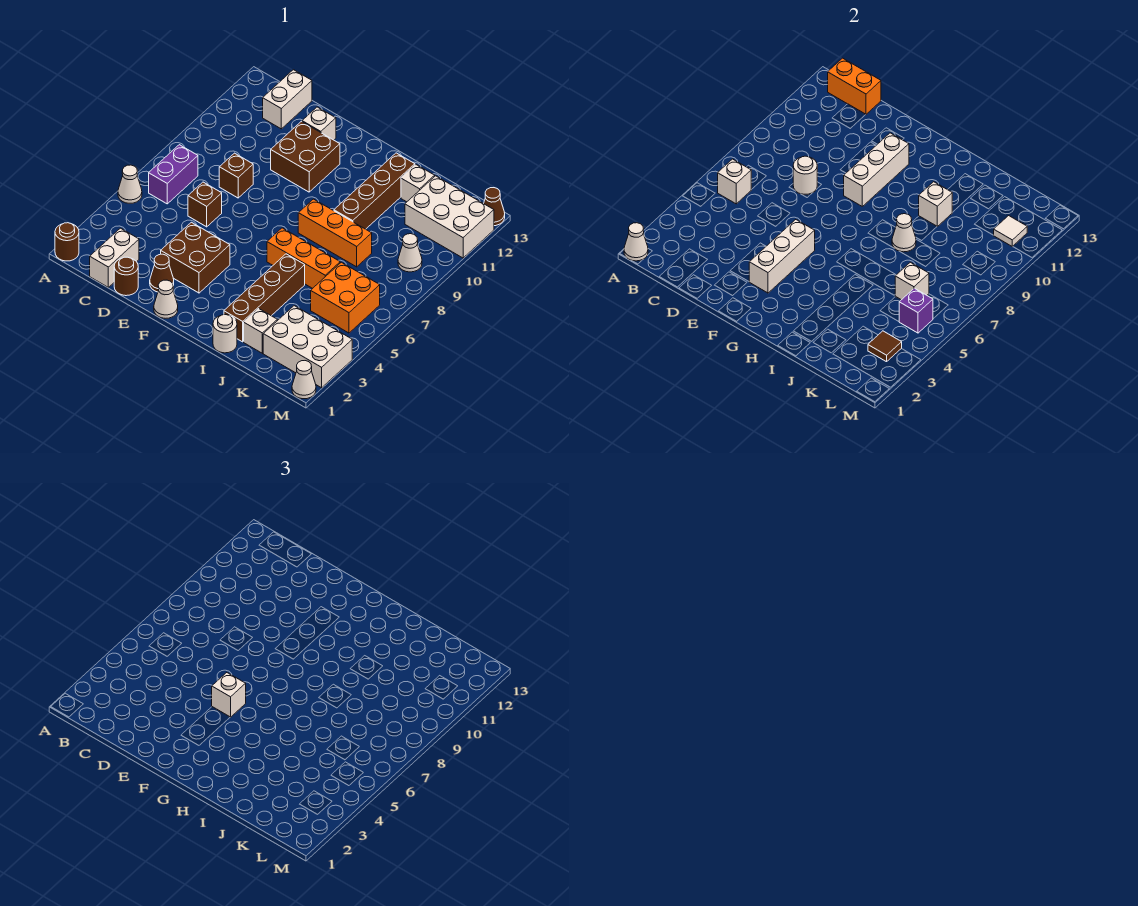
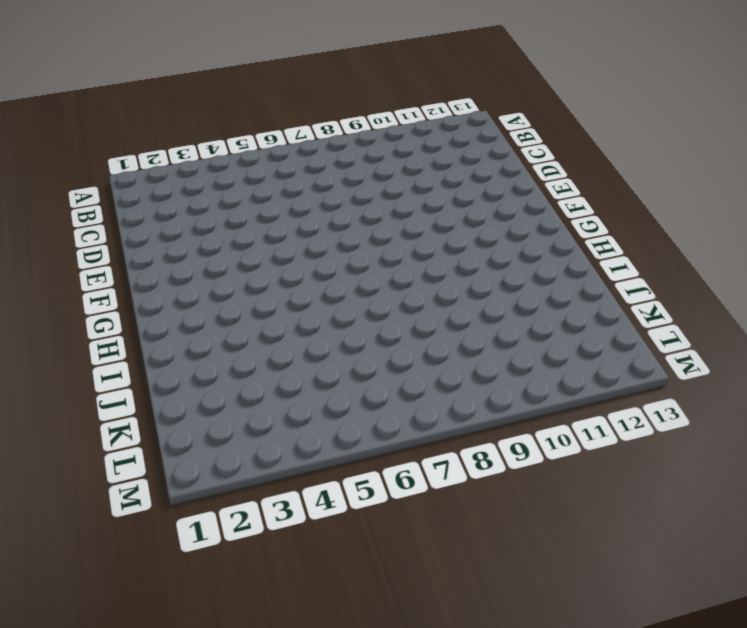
none -> brown 1x1 round brick [55,223,79,261]
none -> white 1x1 cone [118,165,142,203]
none -> purple 1x2 brick [149,145,198,204]
none -> white 1x2 brick [90,228,139,287]

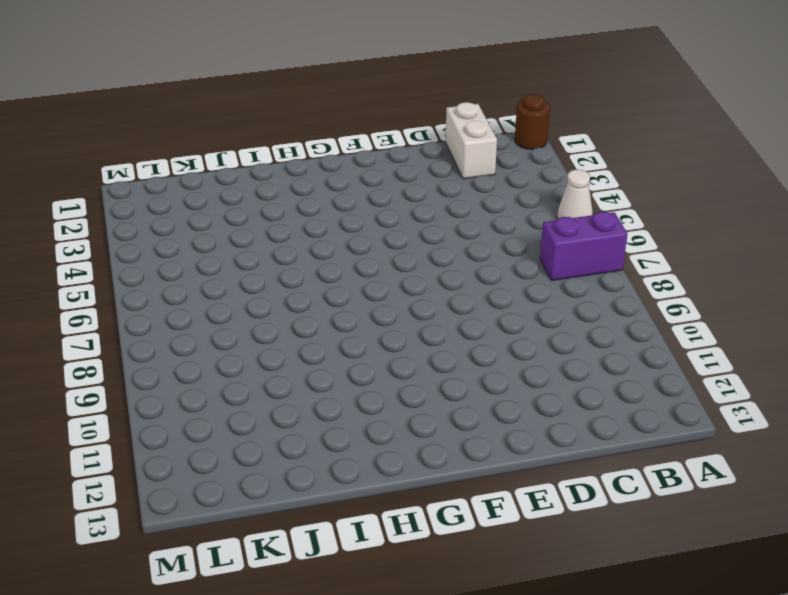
purple 1x2 brick [540,212,627,281] -> purple 1x2 brick turned to [149,145,198,204]
none -> white 1x2 brick [263,70,312,129]
none -> brown 1x1 round brick [114,257,138,296]
none -> brown 1x1 brick [188,182,222,227]
none -> brown 1x1 brick [219,153,253,198]

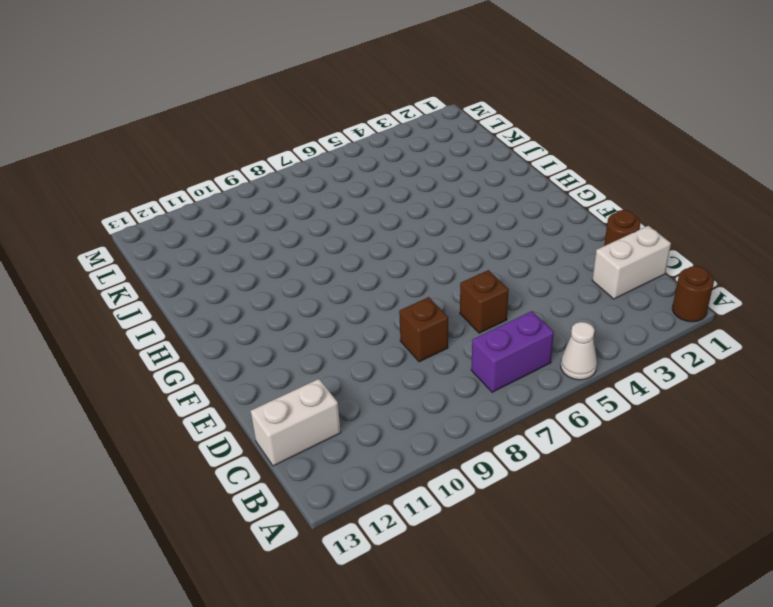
none -> brown 1x1 cone [150,254,174,292]
none -> brown 2x2 brick [161,222,230,293]
none -> brown 2x2 brick [271,121,340,192]
none -> white 1x1 brick [302,107,336,140]

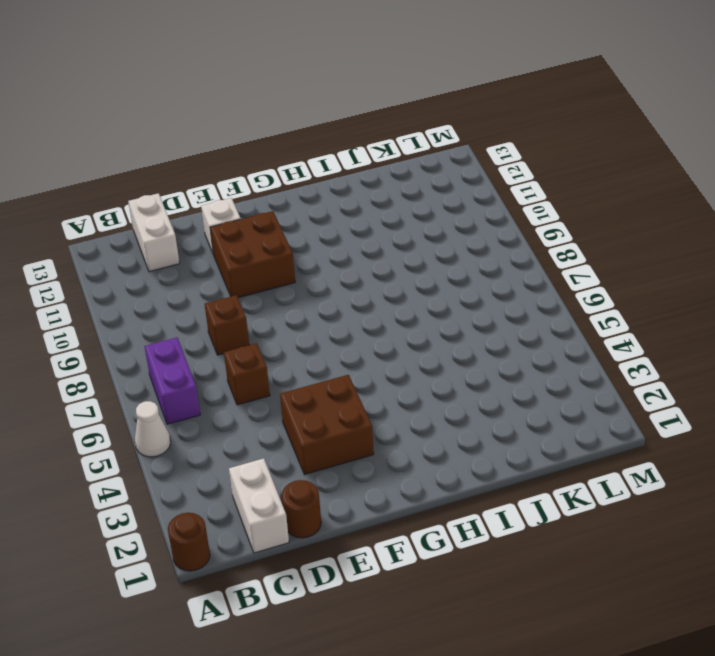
none -> brown 1x1 cone [150,254,174,292]
none -> white 1x1 cone [154,280,178,318]
none -> orange 1x3 brick [267,228,340,288]
none -> orange 1x3 brick [298,199,372,267]

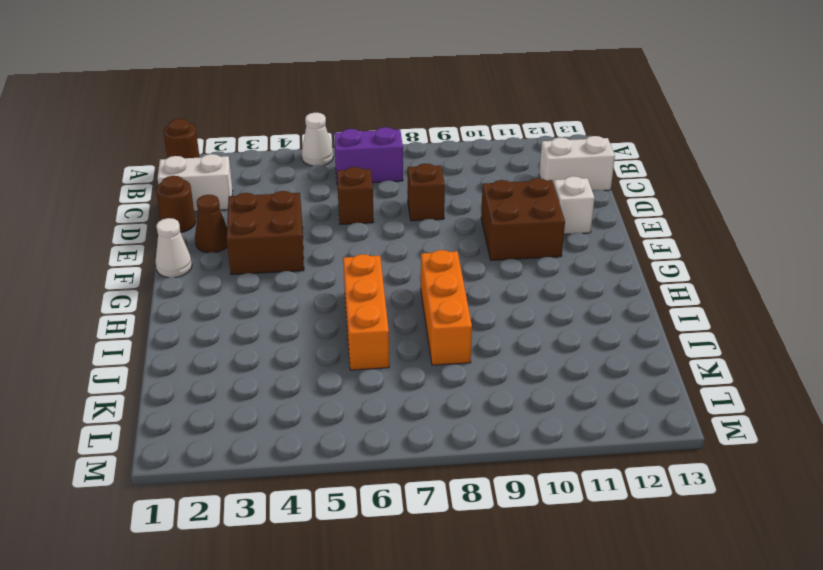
none -> white 1x1 round brick [213,315,237,353]
none -> brown 1x4 brick [224,254,305,342]
none -> brown 1x4 brick [334,153,415,229]
none -> white 1x1 brick [244,309,277,353]

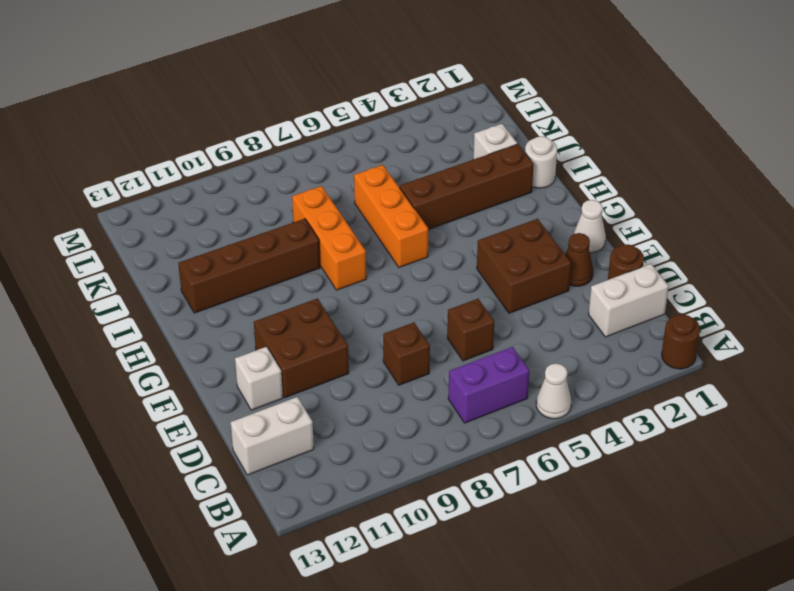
none -> white 1x1 brick [401,165,435,202]
none -> white 2x3 brick [263,306,352,388]
none -> orange 2x2 brick [311,262,380,333]
none -> white 2x3 brick [405,176,494,258]

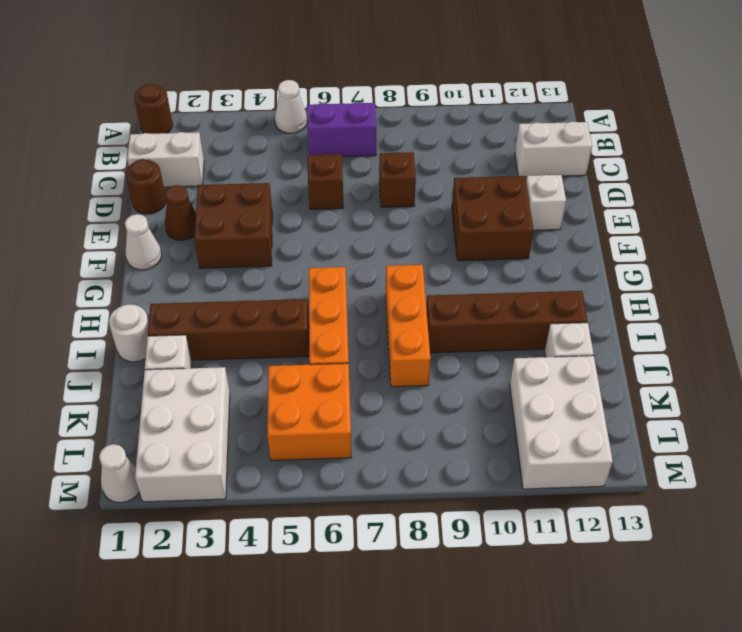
none -> white 1x1 cone [398,234,422,272]
none -> brown 1x1 cone [484,188,505,226]
none -> white 1x1 cone [624,223,648,261]
none -> white 1x1 brick [718,159,751,204]

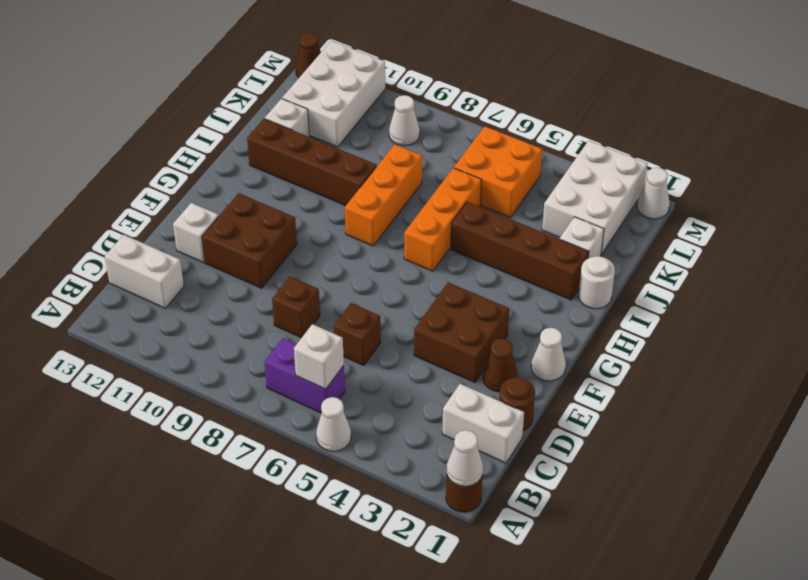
none -> orange 1x2 brick [828,58,881,114]
none -> white 1x1 round brick [793,156,817,194]
none -> white 1x3 brick [749,220,815,293]
none -> white 1x3 brick [844,133,909,206]

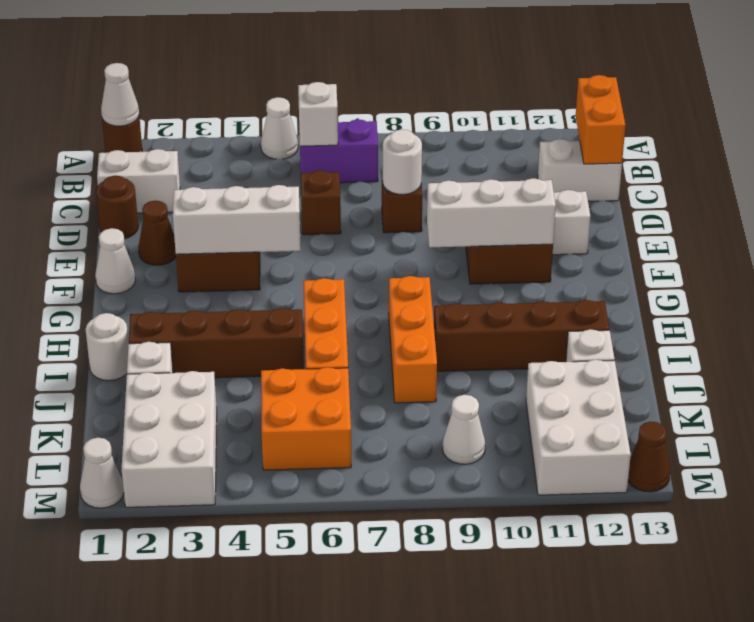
none -> white 1x1 cone [892,214,916,252]
none -> white 1x1 brick [919,182,952,226]
none -> white 1x1 brick [895,262,929,300]
none -> brown 1x1 tile [868,331,902,362]

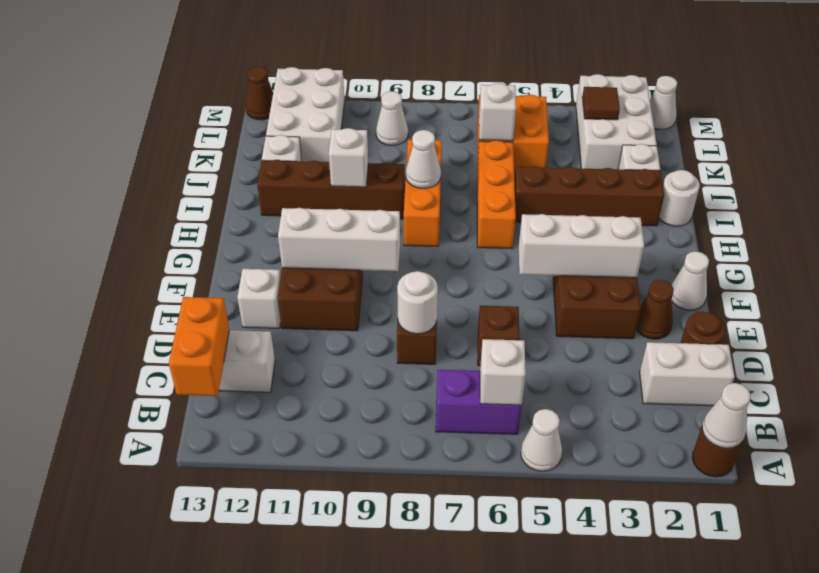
none -> purple 1x1 brick [899,288,933,333]
none -> white 1x1 tile [994,216,1027,247]
none -> white 1x1 brick [212,673,246,717]

